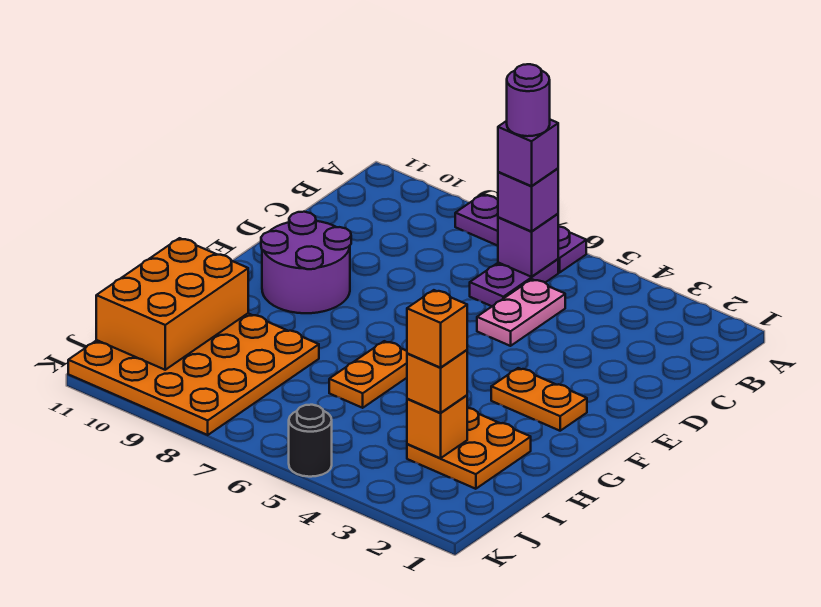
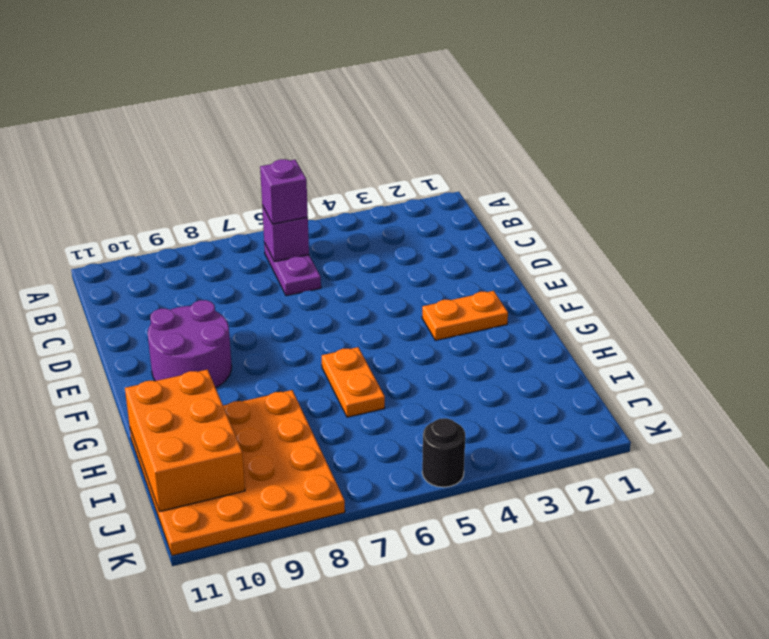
none -> purple 1x3 plate [455,194,586,273]
none -> pink 1x2 plate [477,279,565,346]
none -> orange 2x2 plate [407,408,531,489]

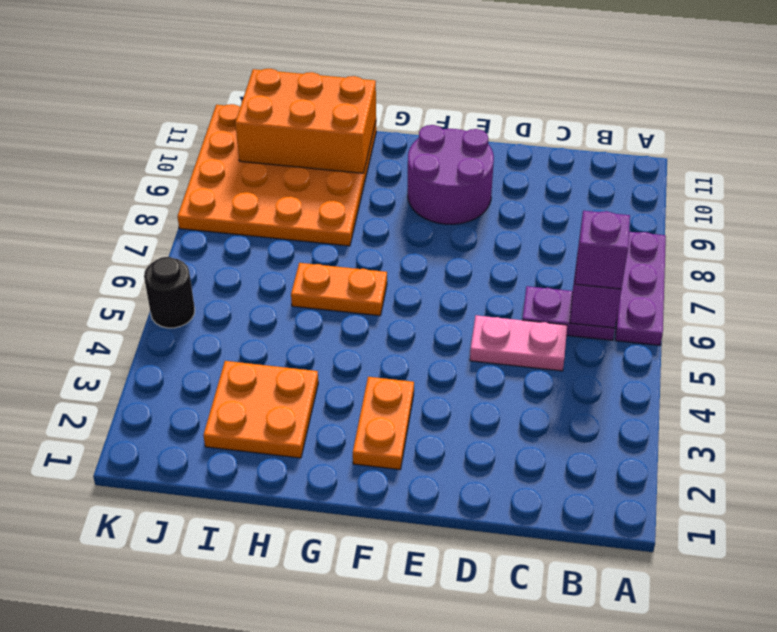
none -> orange 1x1 brick [407,395,467,458]
none -> orange 1x1 brick [407,350,467,413]
none -> purple 1x1 brick [498,120,558,186]

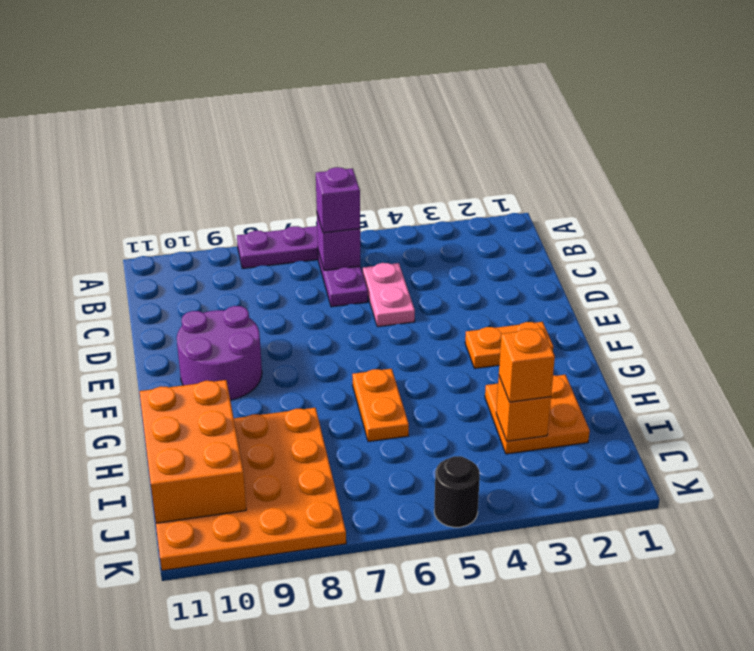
none -> purple 1x1 brick [498,120,558,186]
none -> orange 1x1 brick [407,290,467,368]
none -> purple 1x1 round brick [507,64,550,136]

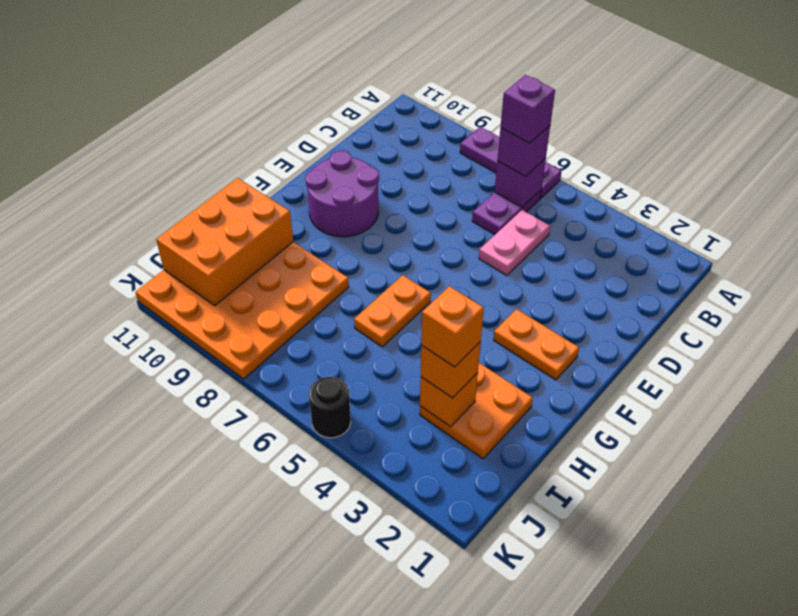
none -> purple 1x1 round brick [507,64,550,136]

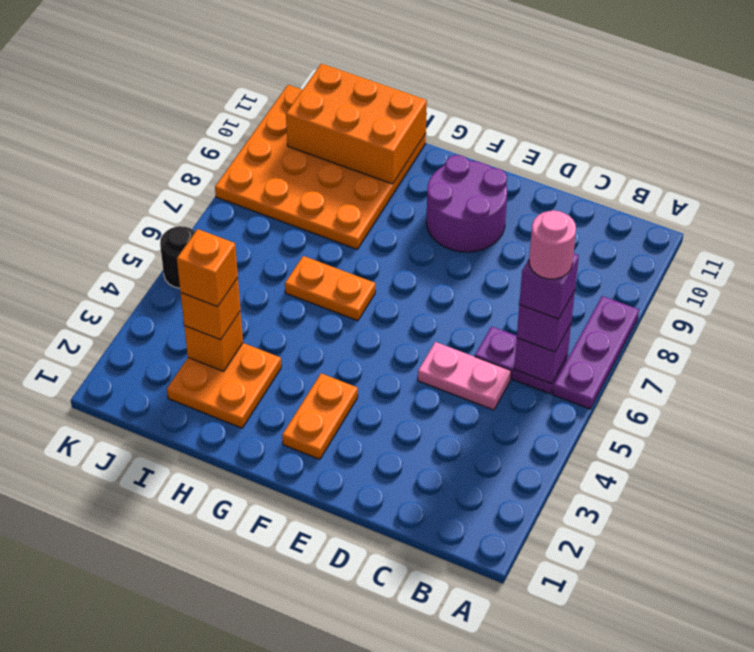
pink 1x1 round brick [529,210,576,279] -> purple 1x1 round brick [507,64,550,136]

